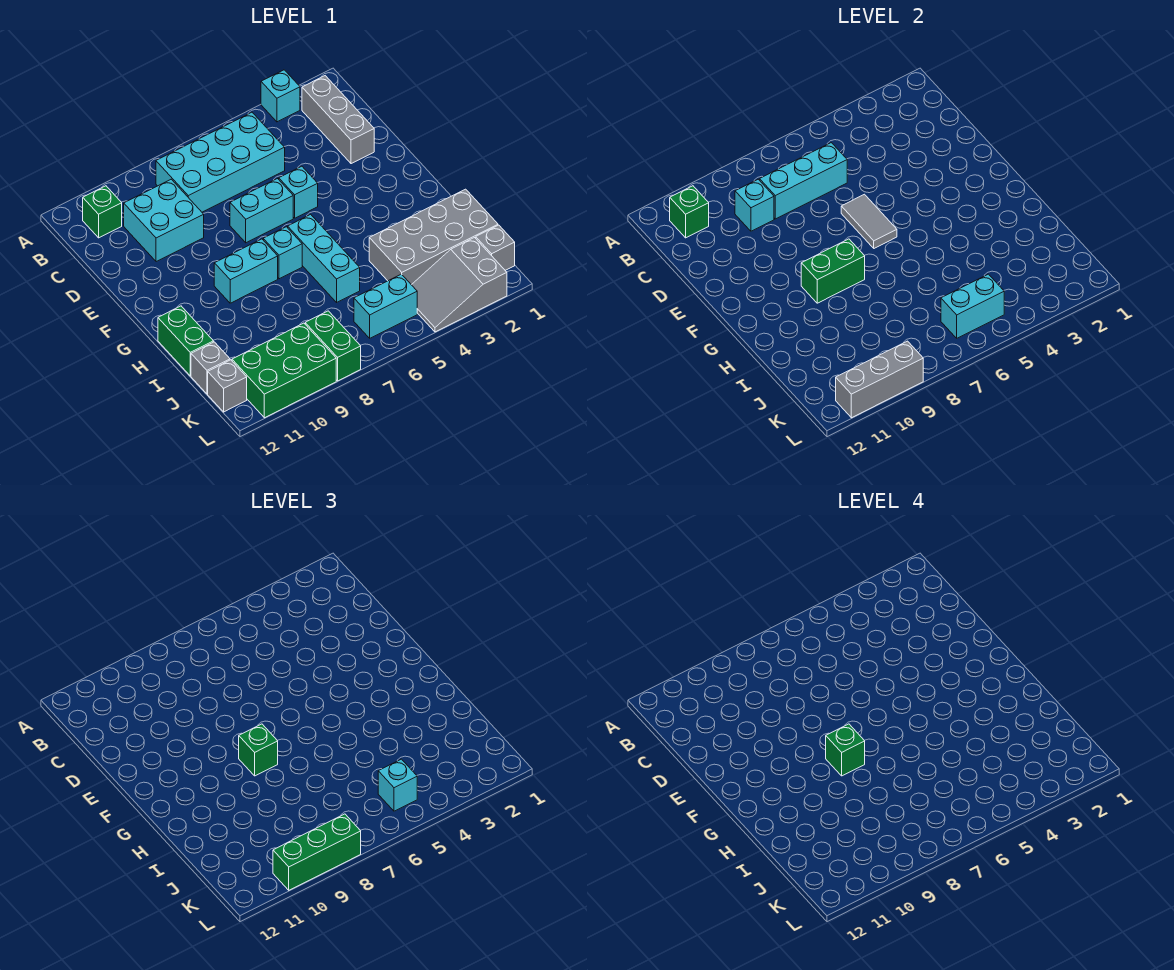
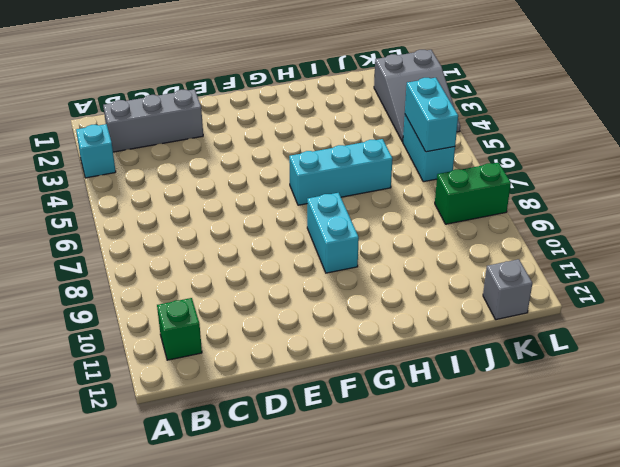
none -> cyan 2x4 brick [156,112,285,212]
none -> cyan 2x2 brick [124,179,204,262]
none -> cyan 1x1 brick [279,166,318,218]
none -> cyan 1x2 brick [230,179,293,243]

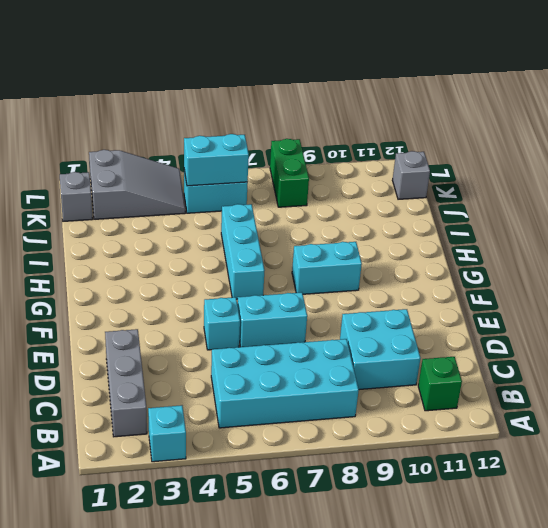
none -> cyan 1x1 brick [263,227,302,279]
none -> green 1x2 brick [158,306,214,376]
none -> grey 2x4 brick [369,189,498,285]
none -> grey 1x1 brick [191,342,230,394]

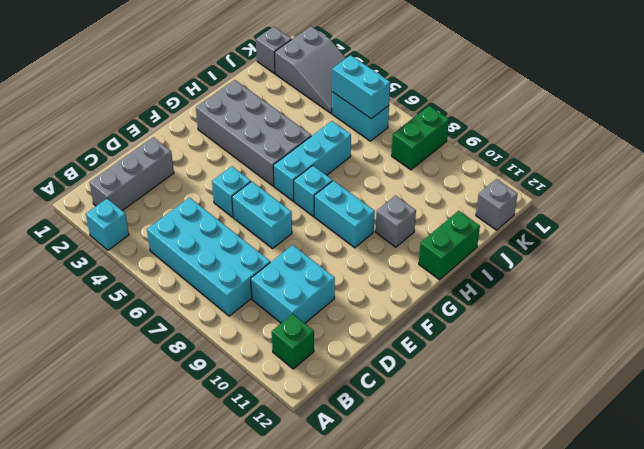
grey 2x4 brick [196,80,311,186] -> grey 2x4 brick moved to [369,189,498,285]
grey 1x1 brick [376,196,416,247] -> grey 1x1 brick moved to [191,342,230,394]
none -> green 2x3 brick [232,323,336,418]
none -> green 1x1 brick [670,186,709,238]
none -> cyan 1x3 brick [759,143,847,219]
none -> cyan 1x1 brick [735,179,774,231]

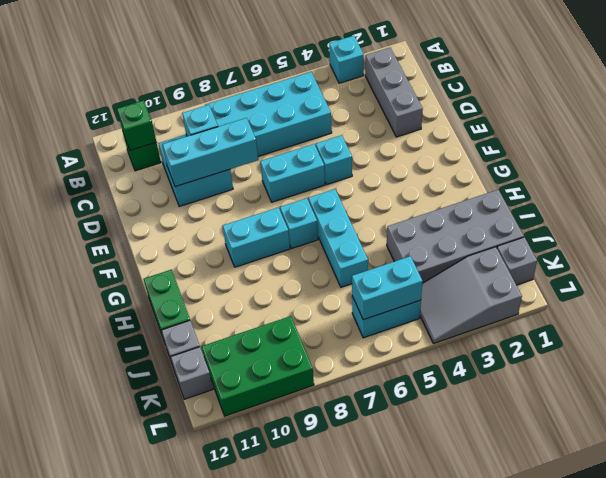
cyan 1x3 brick [162,118,258,187] -> cyan 1x3 brick moved to [759,143,847,219]
none -> green 1x2 brick [305,311,361,381]
none -> grey 1x2 tile [841,194,897,248]
none -> green 1x2 brick [801,239,865,303]
none -> grey 1x3 brick [836,341,923,418]

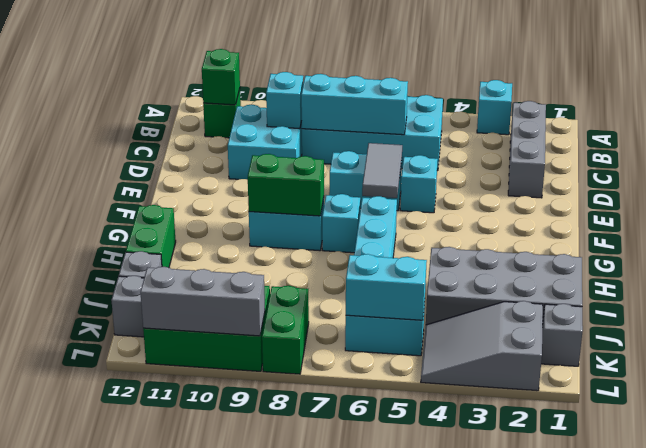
none -> green 1x1 brick [239,724,278,776]
none -> cyan 1x1 brick [378,759,417,811]
none -> green 1x3 brick [273,814,361,890]
none -> green 1x1 brick [826,724,865,776]

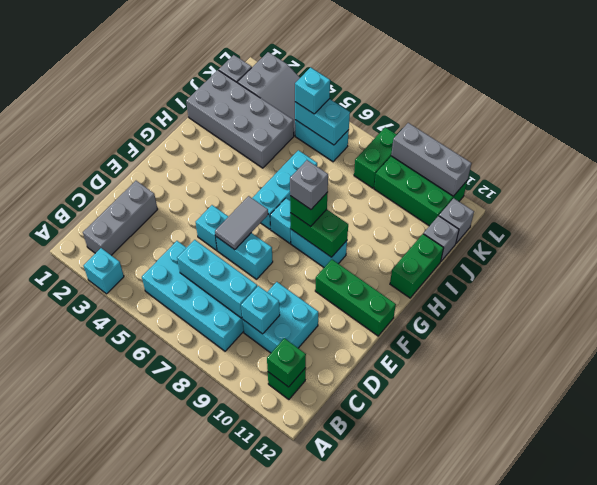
green 1x3 brick [315,259,396,336] -> green 1x3 brick moved to [273,814,361,890]
grey 1x1 brick [290,160,328,210] -> green 1x1 brick [826,724,865,776]

